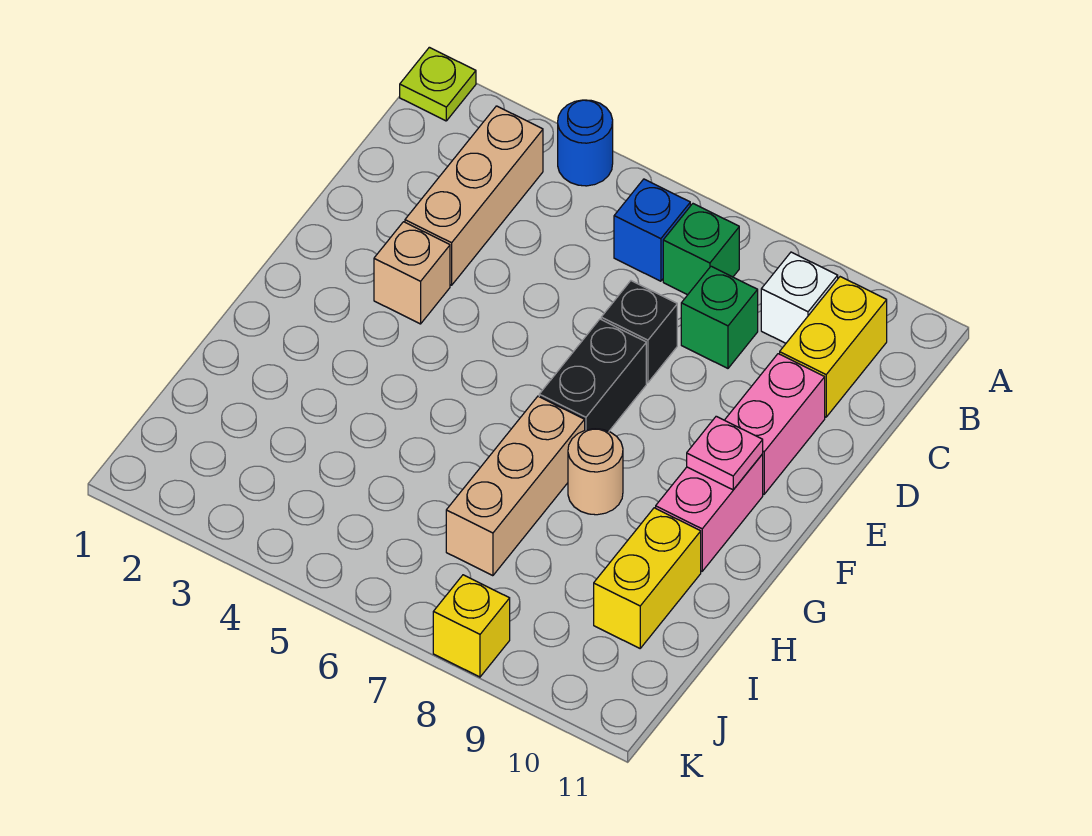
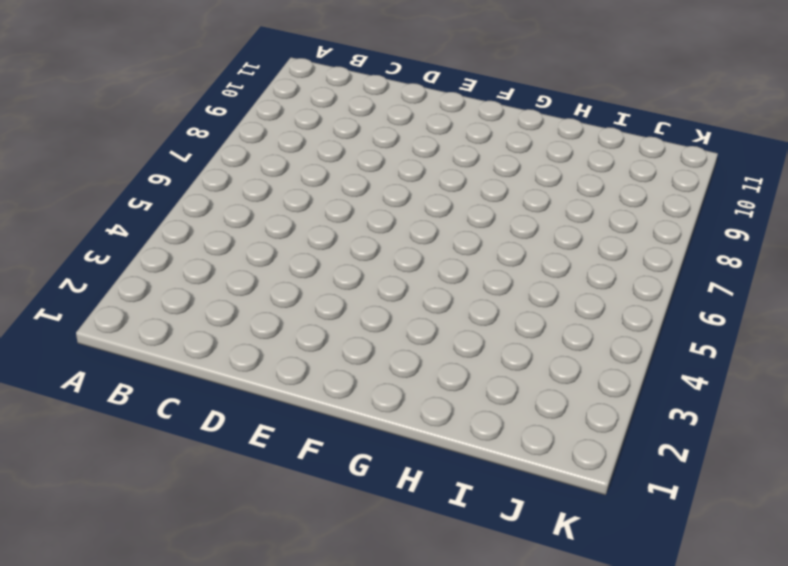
none -> lime 1x1 plate [400,47,476,121]
none -> blue 1x1 round brick [558,100,613,186]
none -> tan 1x3 brick [405,106,543,285]

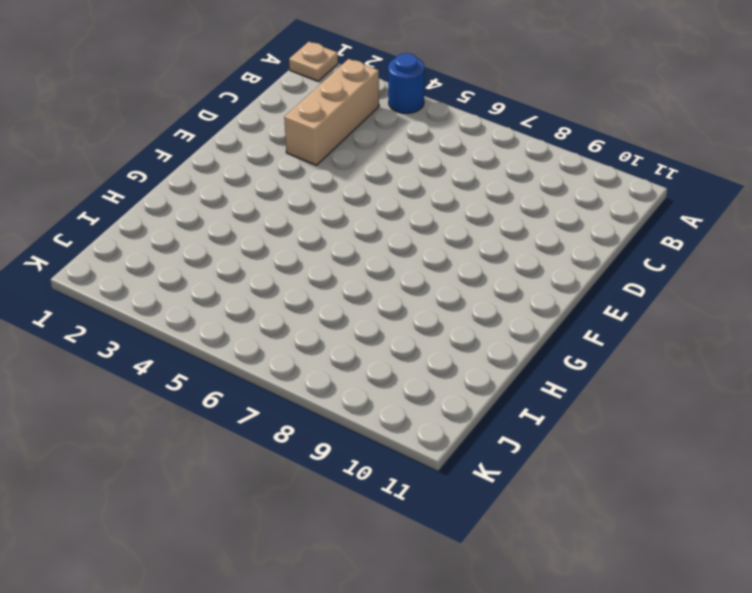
tan 1x1 plate [289,42,338,81] -> lime 1x1 plate [400,47,476,121]
none -> blue 1x1 brick [614,179,690,281]
none -> green 1x1 brick [663,204,739,295]
none -> white 1x1 brick [761,252,838,343]

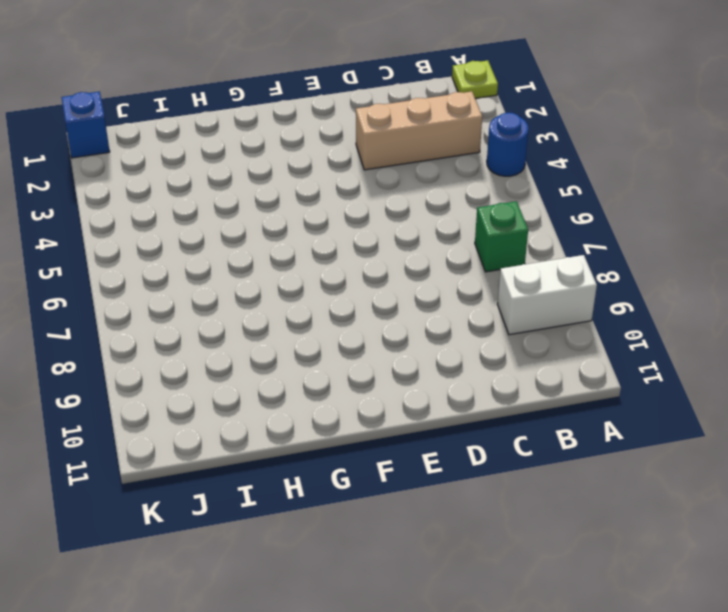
white 1x2 brick [498,255,597,335] -> white 1x1 brick [761,252,838,343]
blue 1x1 brick [61,91,110,158] -> blue 1x1 brick moved to [614,179,690,281]
none -> yellow 1x2 brick [780,277,887,417]
none -> green 1x1 brick [681,266,758,368]
none -> black 1x1 brick [601,281,677,383]

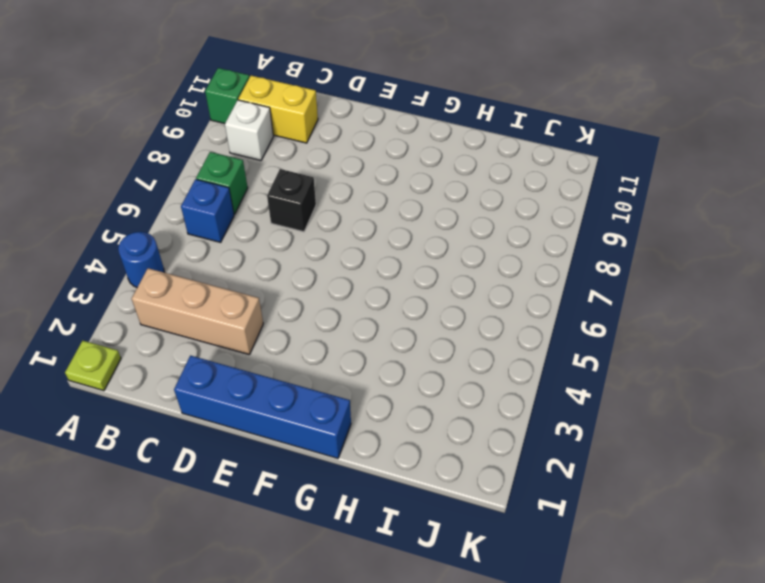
green 1x1 brick [205,68,250,124] -> green 1x1 brick moved to [681,266,758,368]
blue 1x4 brick [174,356,351,458] -> none
none -> pink 1x2 brick [725,354,825,494]
none -> tan 1x1 brick [374,222,450,324]
none -> black 1x2 brick [539,319,646,431]

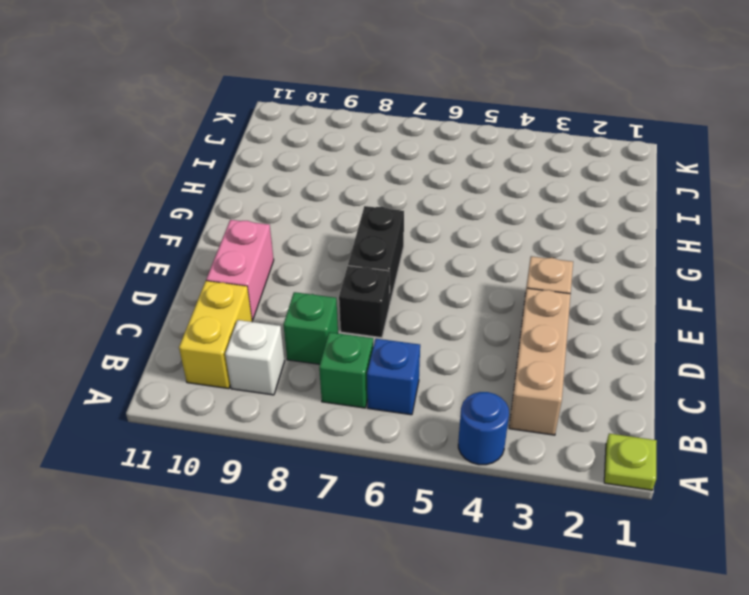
none -> pink 1x2 brick [656,454,763,571]
none -> tan 1x3 brick [446,396,585,576]
none -> tan 1x1 round brick [568,429,623,515]

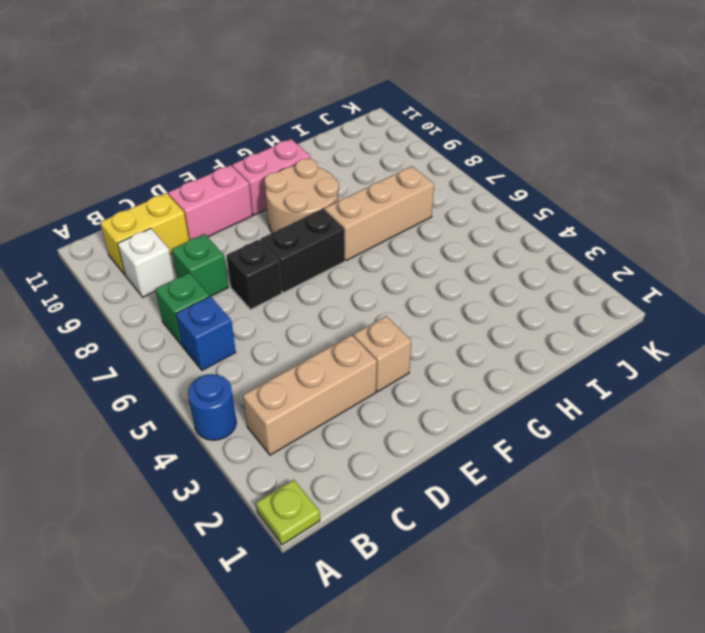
tan 2x2 round brick [264,159,339,233] -> tan 1x1 round brick [568,429,623,515]
none -> yellow 1x2 brick [594,508,701,648]
none -> yellow 1x1 brick [433,575,510,677]
none -> pink 1x1 plate [687,416,763,490]

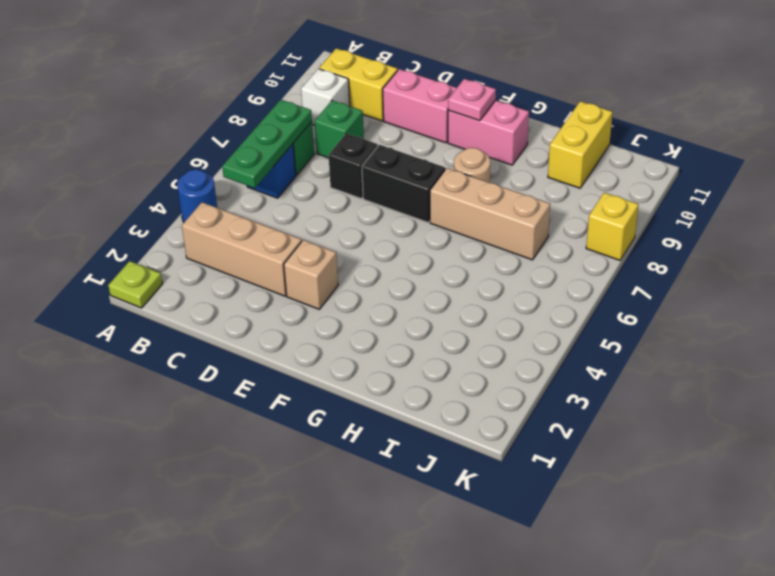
green 1x3 plate [222,100,312,188] -> none
yellow 1x2 brick [548,101,613,188] -> yellow 1x2 brick turned to [594,508,701,648]

